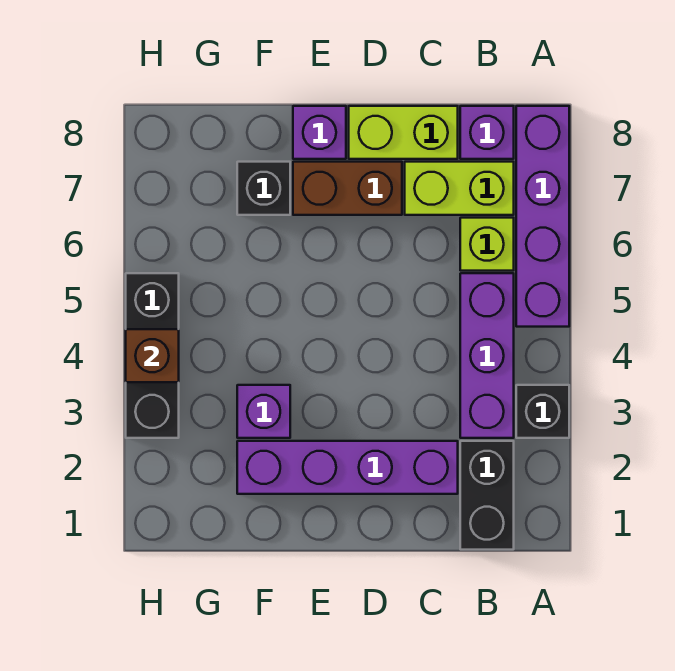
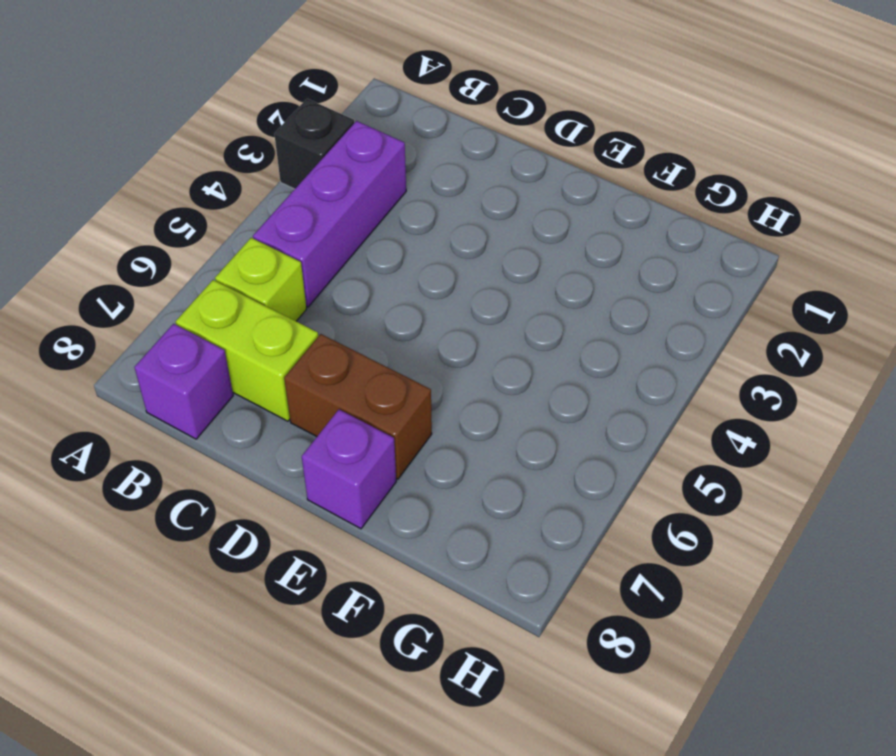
none -> purple 1x4 brick [516,106,569,327]
none -> black 1x2 brick [460,441,514,550]
none -> purple 1x4 brick [237,441,458,494]

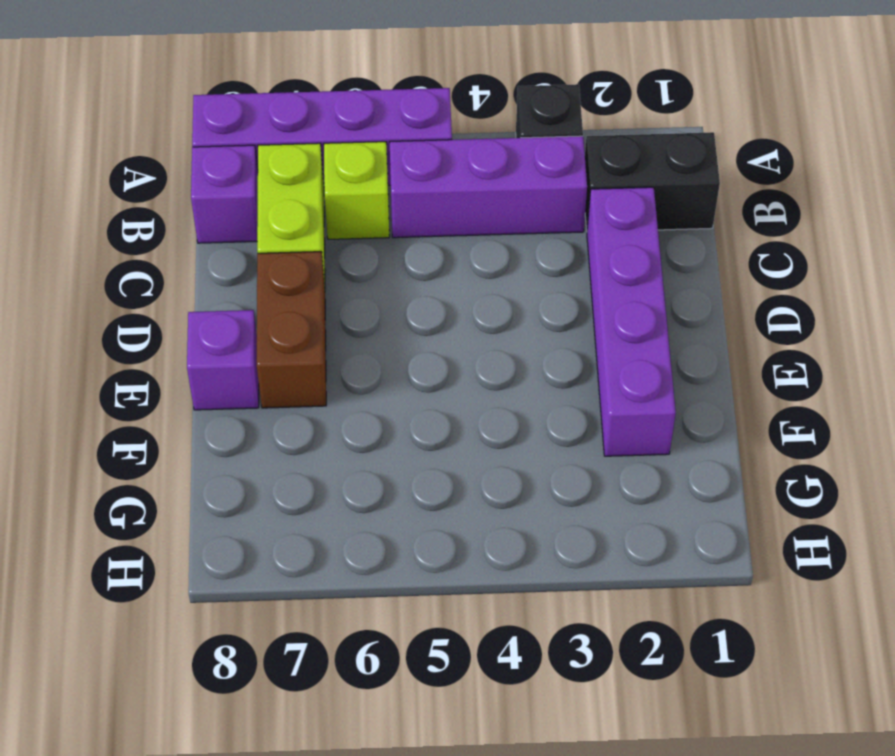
none -> lime 1x2 brick [349,106,458,159]
none -> purple 1x1 brick [237,385,290,438]
none -> black 1x1 brick [237,162,290,215]

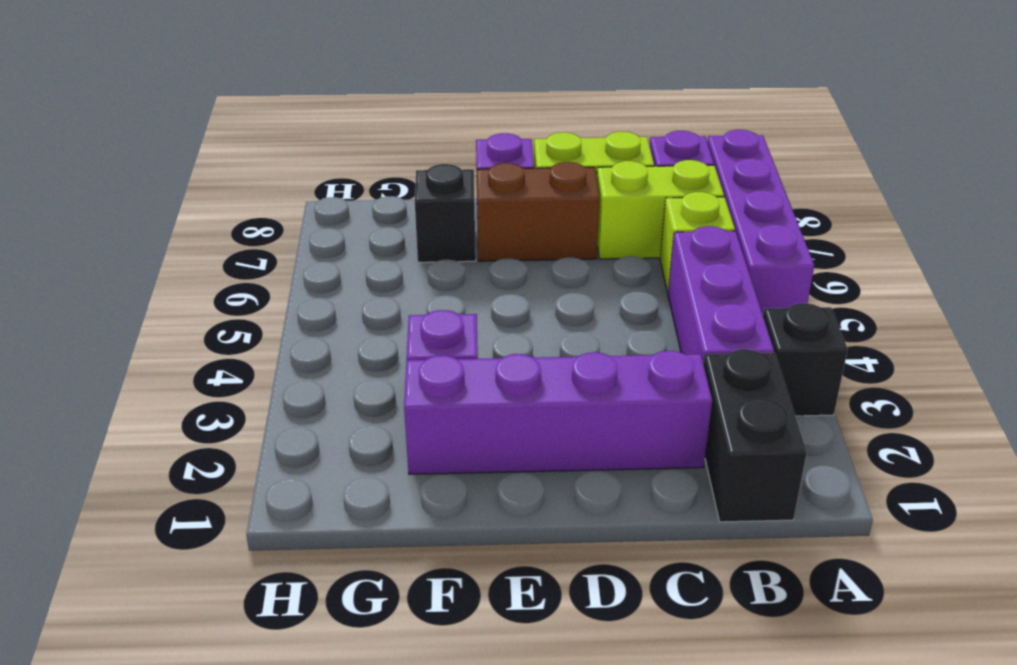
none -> black 1x3 brick [126,273,179,438]
none -> brown 1x1 brick [126,329,179,382]

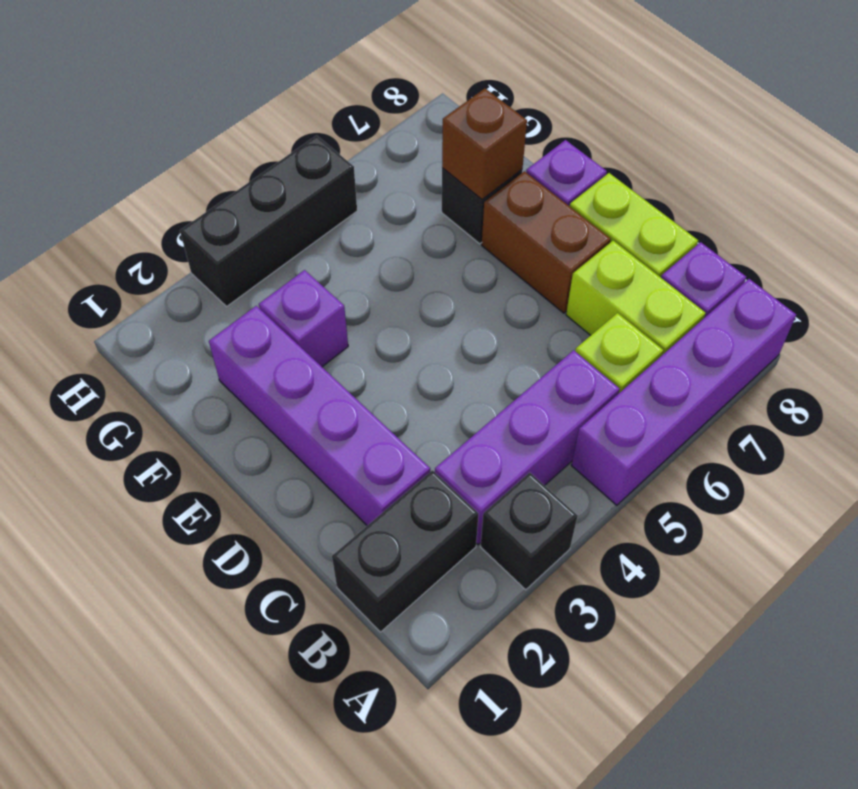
brown 1x1 brick [442,88,527,200] -> brown 1x1 brick moved to [126,329,179,382]

